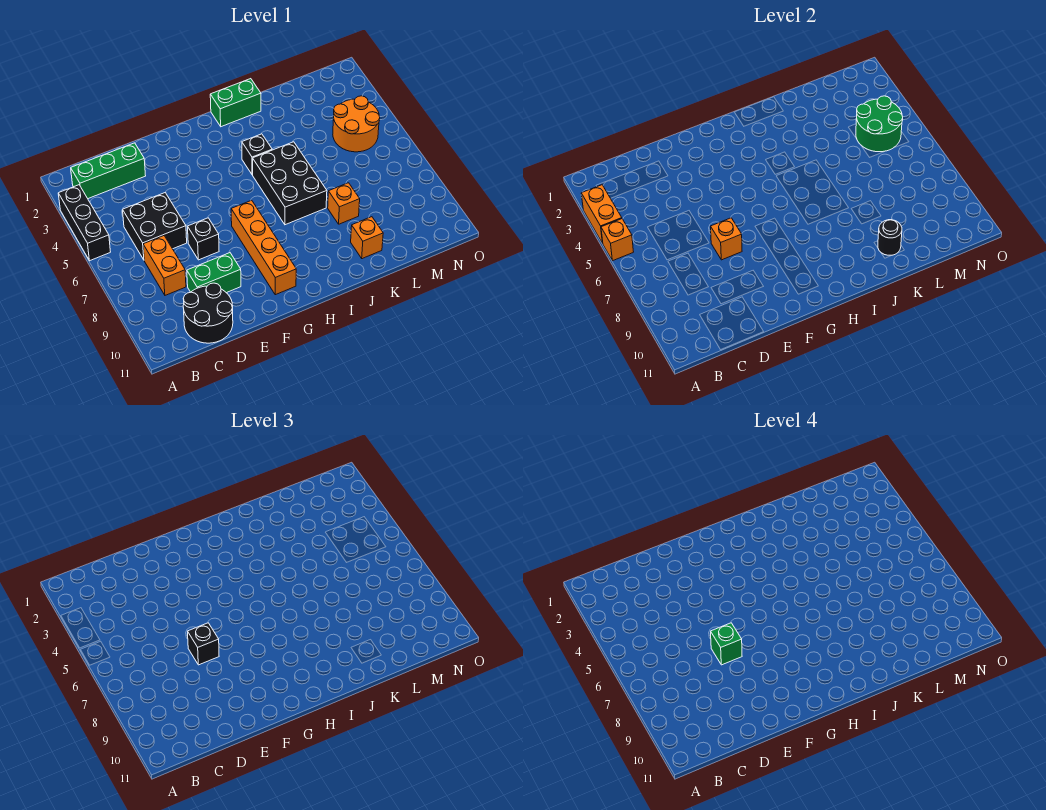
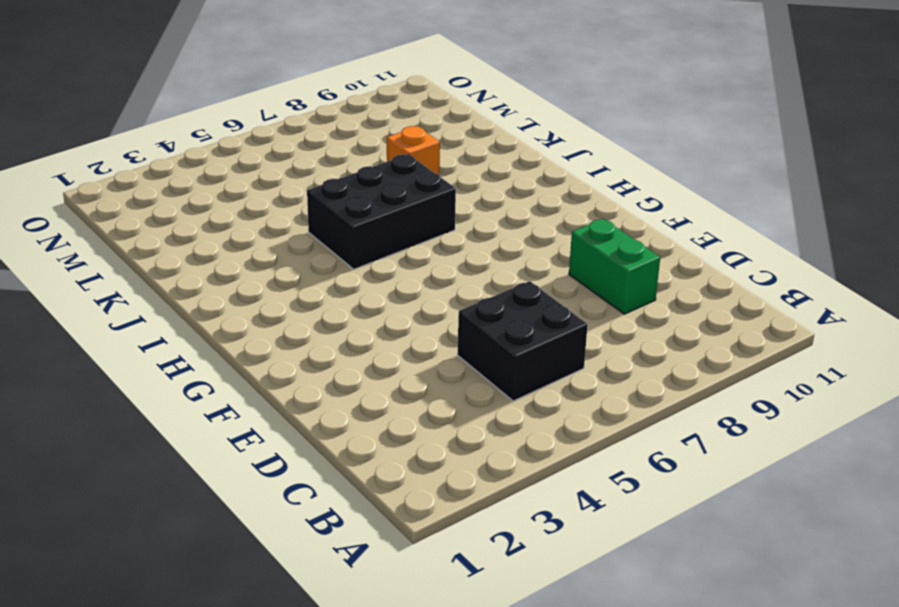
none -> black 1x3 brick [58,185,110,261]
none -> green 1x3 brick [71,143,146,199]
none -> orange 1x2 brick [143,236,186,295]

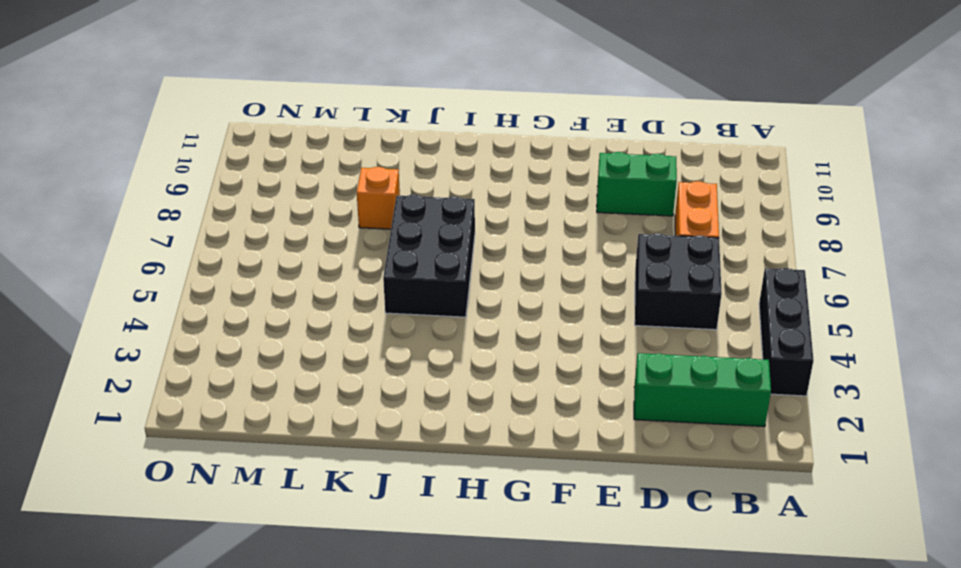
none -> black 2x2 round brick [183,283,233,343]
none -> black 1x1 brick [188,218,219,260]
none -> orange 1x4 brick [231,200,296,295]

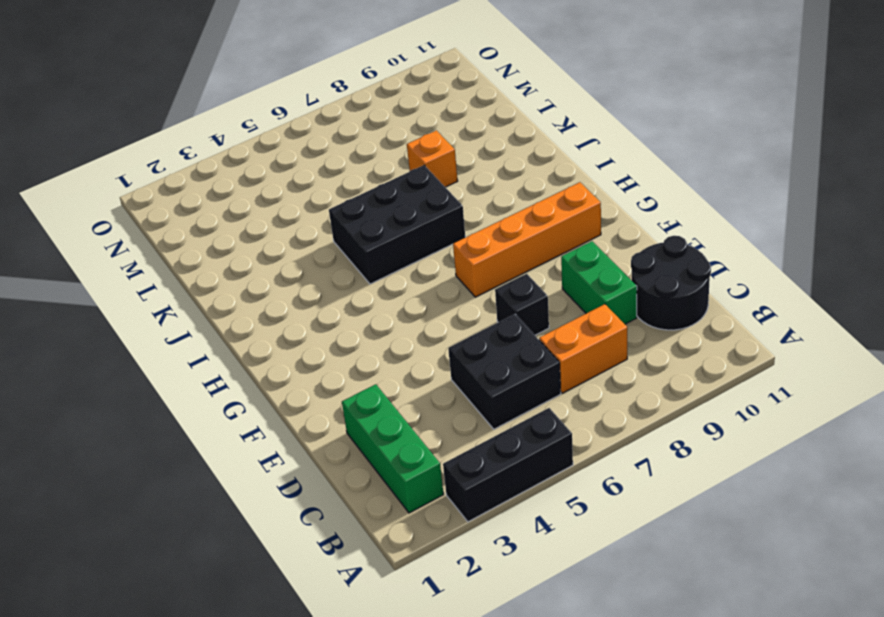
none -> green 1x2 brick [210,79,261,127]
none -> black 1x1 brick [242,134,272,175]
none -> orange 1x1 brick [351,217,383,259]

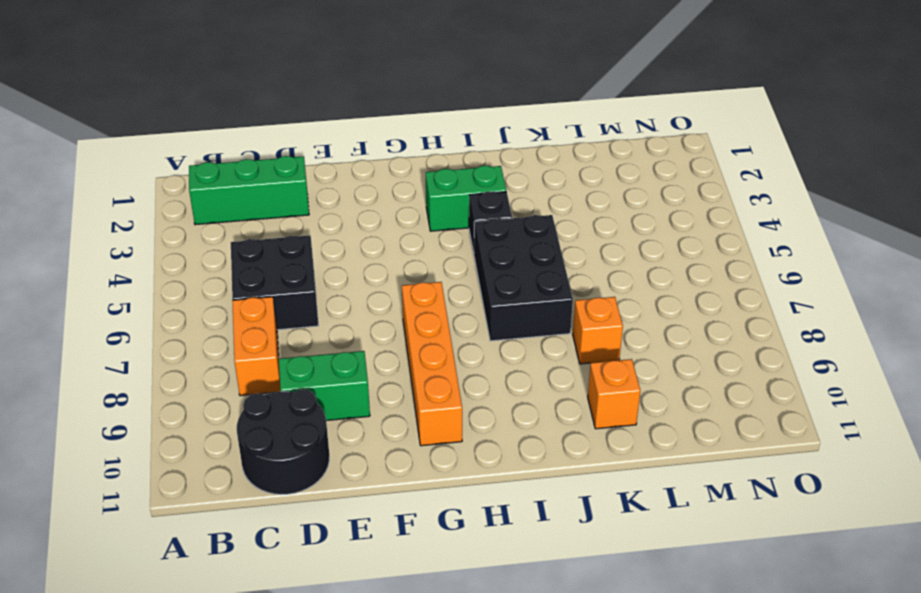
green 1x2 brick [426,166,506,231] -> green 1x2 brick moved to [210,79,261,127]
none -> black 1x3 brick [58,185,110,261]
none -> black 1x1 brick [188,218,219,260]
none -> orange 2x2 round brick [333,96,380,152]

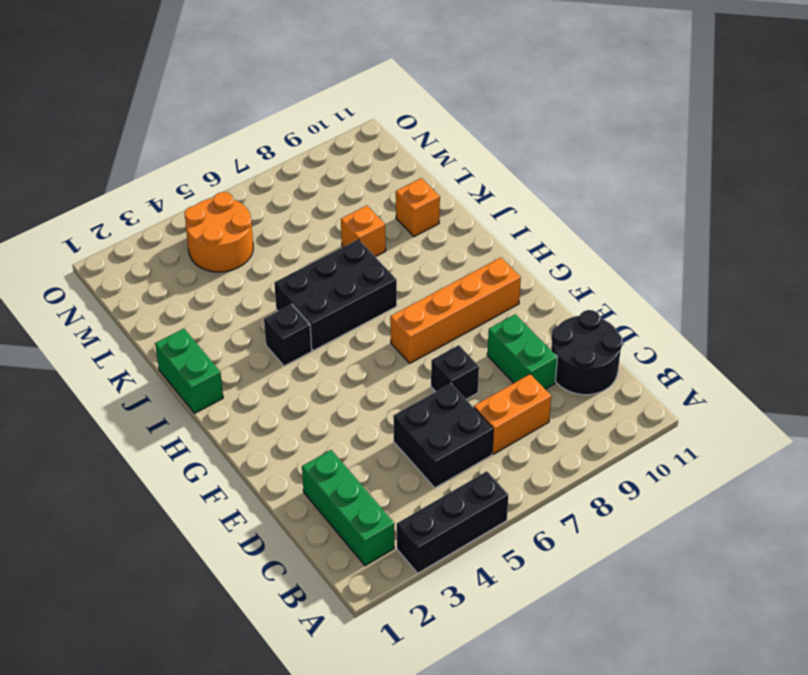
none -> orange 1x2 brick [581,185,622,243]
none -> orange 1x1 brick [601,219,633,261]
none -> orange 1x1 brick [711,218,742,260]

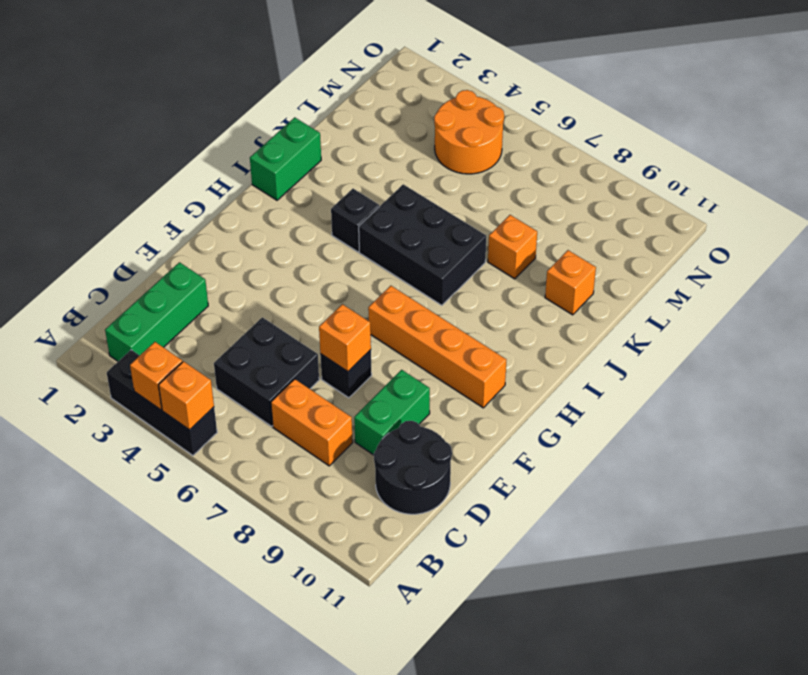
orange 1x1 brick [130,342,182,410] -> orange 1x2 brick [581,185,622,243]
none -> black 1x1 round brick [878,220,902,255]
none -> green 2x2 round brick [856,96,903,152]
none -> black 1x1 brick [188,623,219,665]

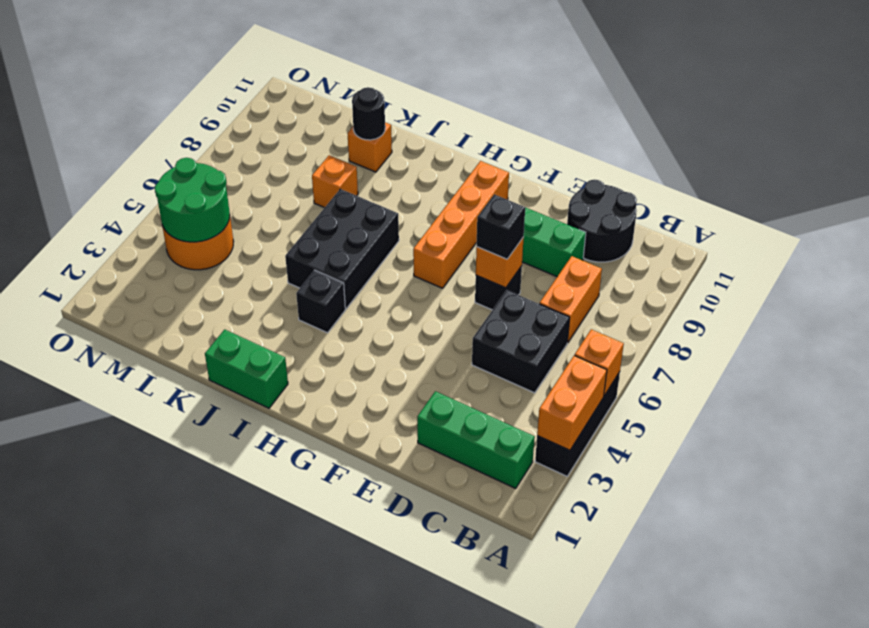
none -> green 1x1 brick [711,623,742,665]

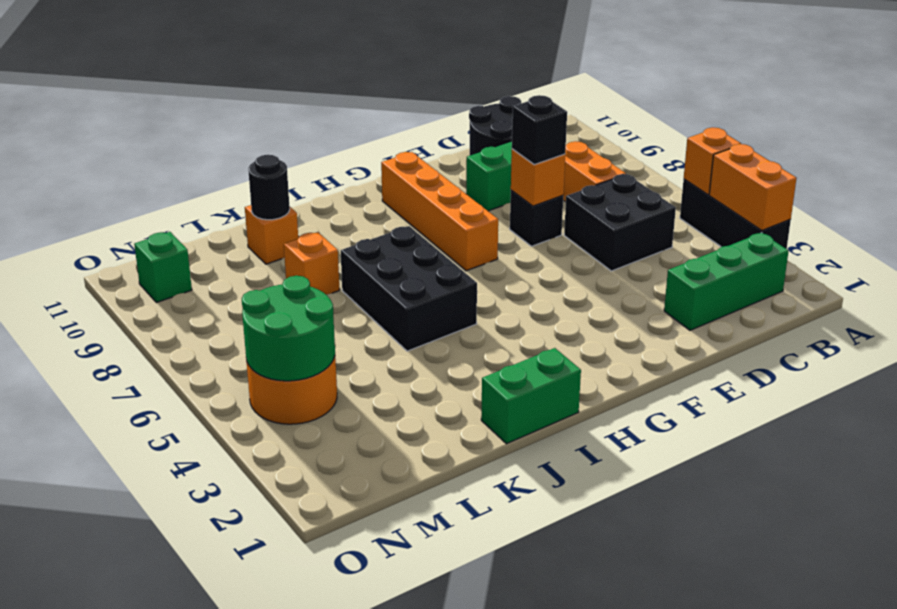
green 1x1 brick [134,232,192,303] -> green 1x1 brick moved to [711,623,742,665]
none -> black 1x1 brick [242,134,272,175]

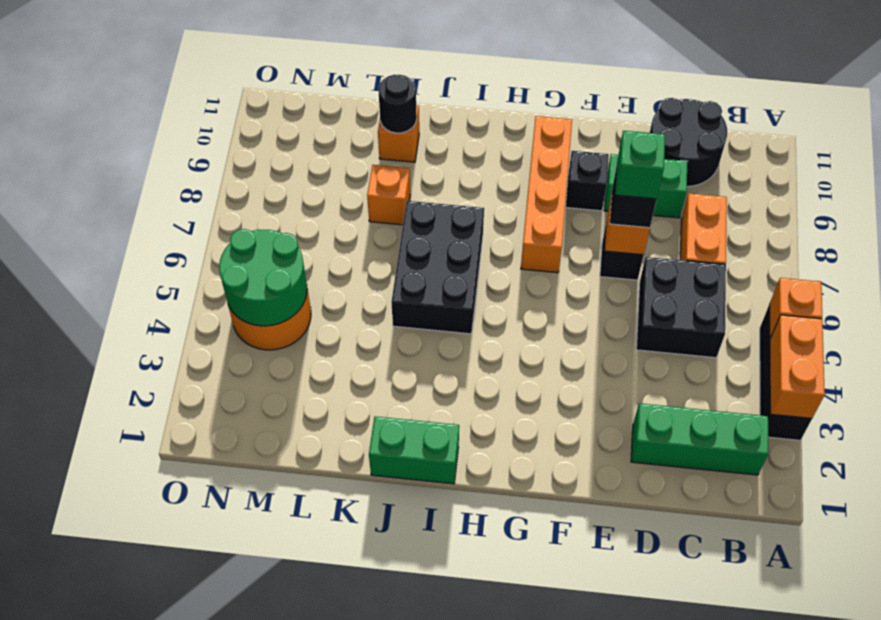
black 1x1 brick [566,151,609,211] -> black 1x1 brick moved to [242,134,272,175]

